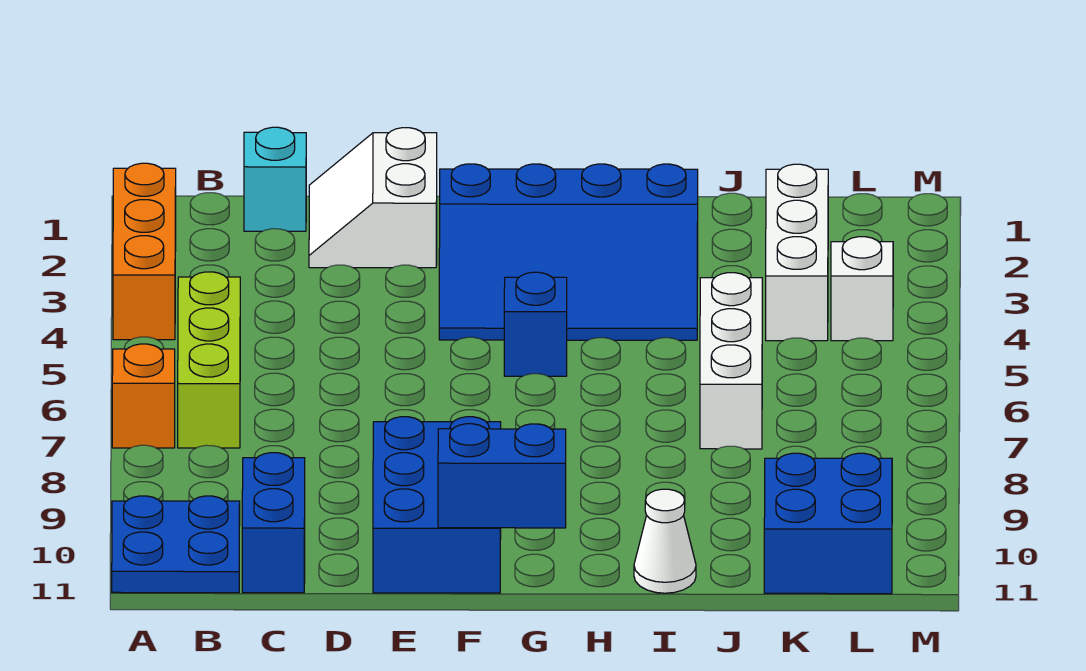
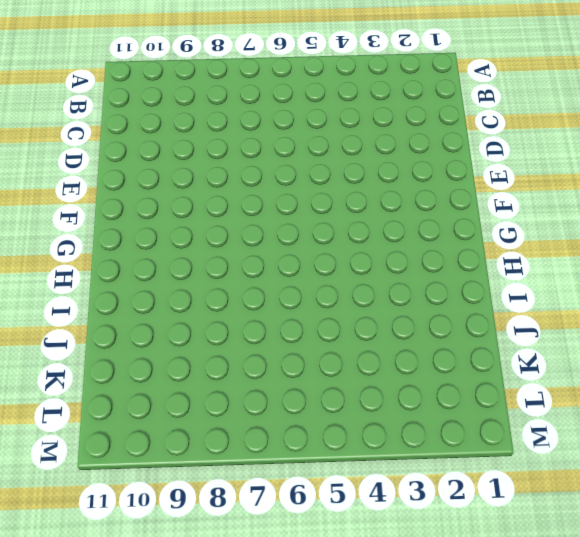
none -> orange 1x3 brick [113,163,176,340]
none -> orange 1x1 brick [112,344,175,448]
none -> blue 2x2 plate [112,496,240,593]

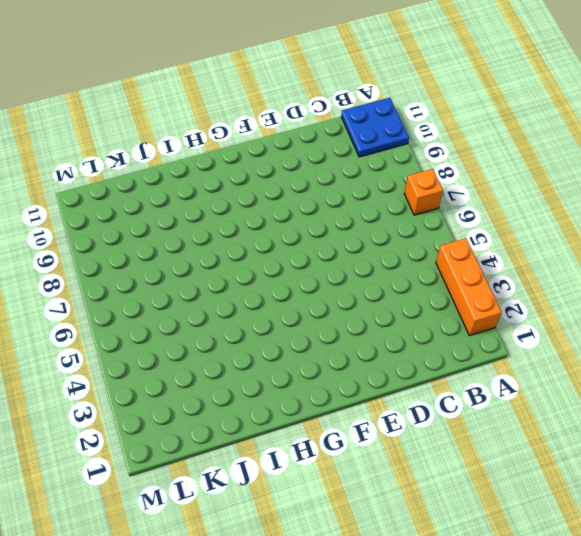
none -> lime 1x3 brick [178,272,240,448]
none -> cyan 1x1 brick [244,127,306,231]
none -> blue 1x2 brick [242,453,305,593]

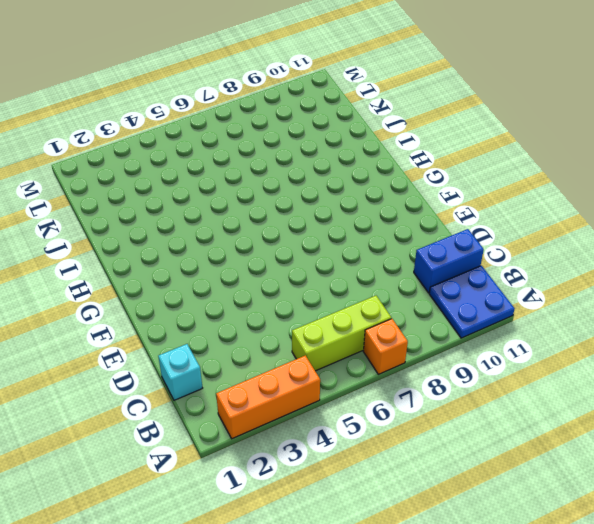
none -> white 2x2 slope [309,128,437,268]
none -> blue 2x3 brick [373,417,501,593]
none -> blue 3x4 slope [439,164,698,340]

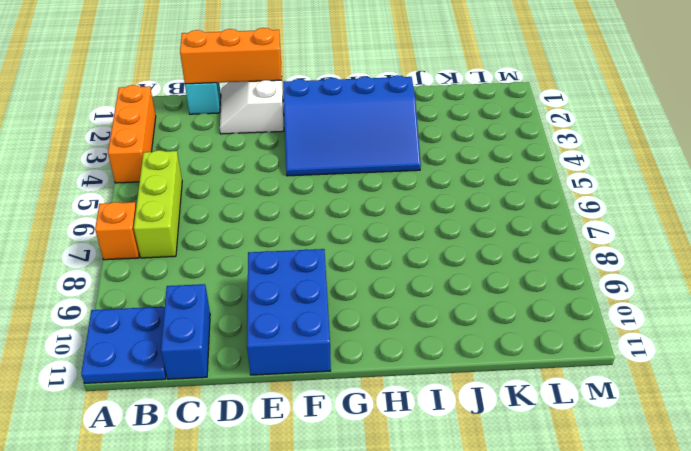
orange 1x3 brick [180,28,282,84] -> none
none -> blue 1x1 brick [504,272,567,376]
none -> white 1x1 cone [634,489,696,593]
none -> white 1x3 brick [700,273,762,449]

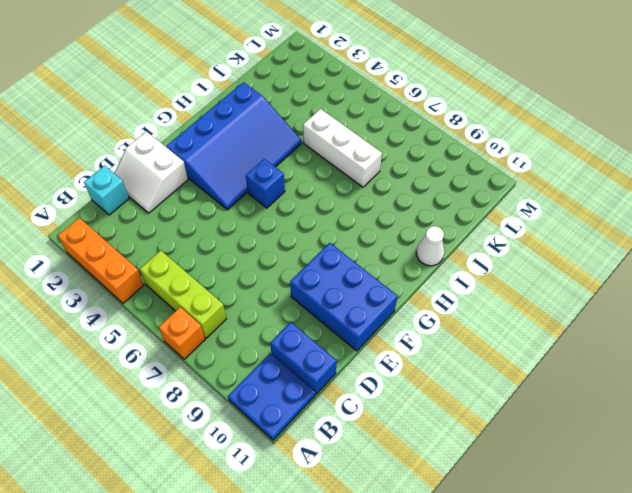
none -> white 1x3 brick [766,164,828,341]
none -> blue 2x2 brick [764,453,892,594]
none -> white 1x1 brick [831,237,893,341]

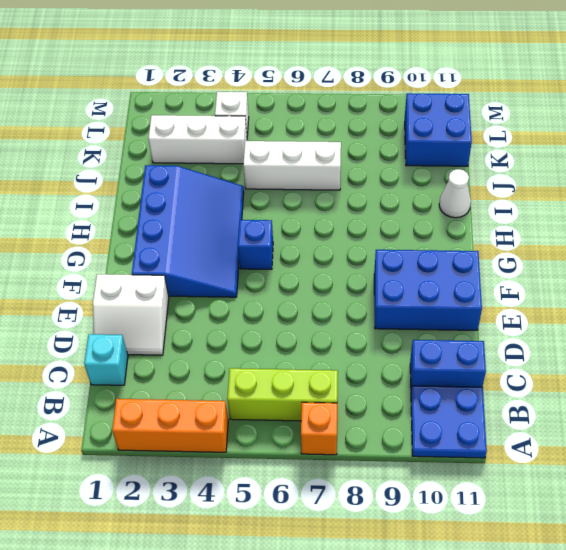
none -> blue 1x2 brick [438,424,566,528]

